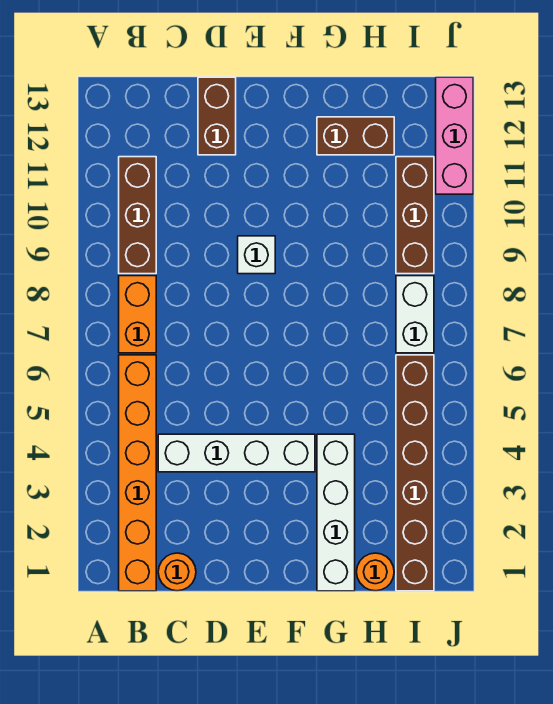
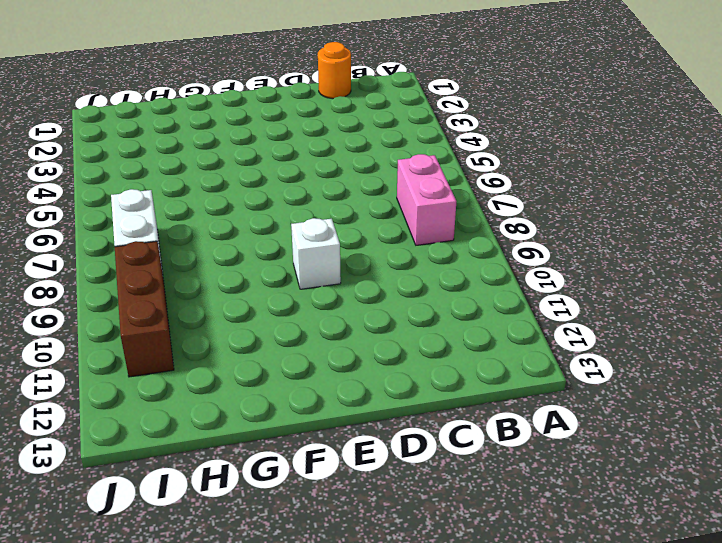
pink 1x2 brick [397,154,457,245] -> orange 1x2 brick [119,276,156,353]
none -> orange 1x6 brick [119,355,156,591]
none -> brown 1x3 brick [119,157,156,274]
none -> white 1x4 brick [158,434,315,472]

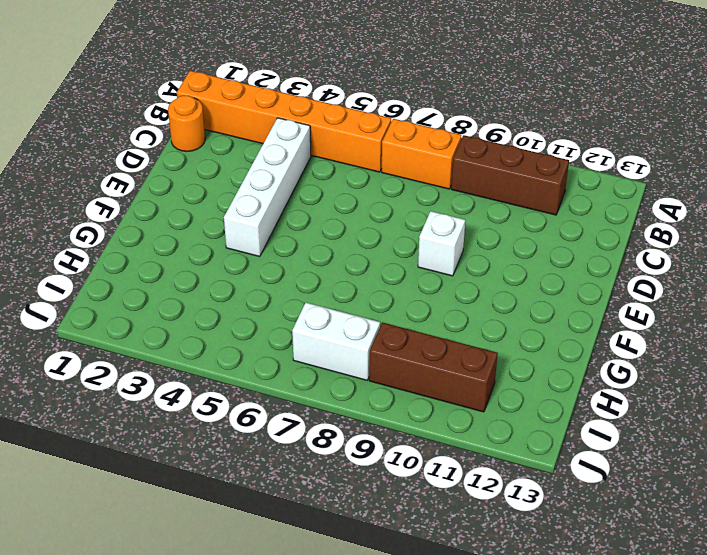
none -> brown 1x2 brick [198,77,236,155]
none -> white 1x4 brick [317,434,355,591]
none -> brown 1x2 brick [317,117,394,155]

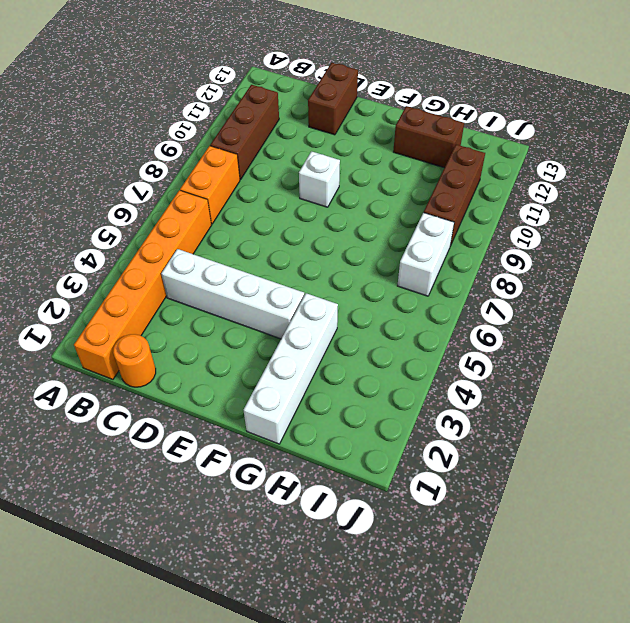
none -> orange 1x1 round brick [357,553,394,591]
none -> brown 1x6 brick [396,355,434,591]
none -> pink 1x3 brick [436,77,473,194]

